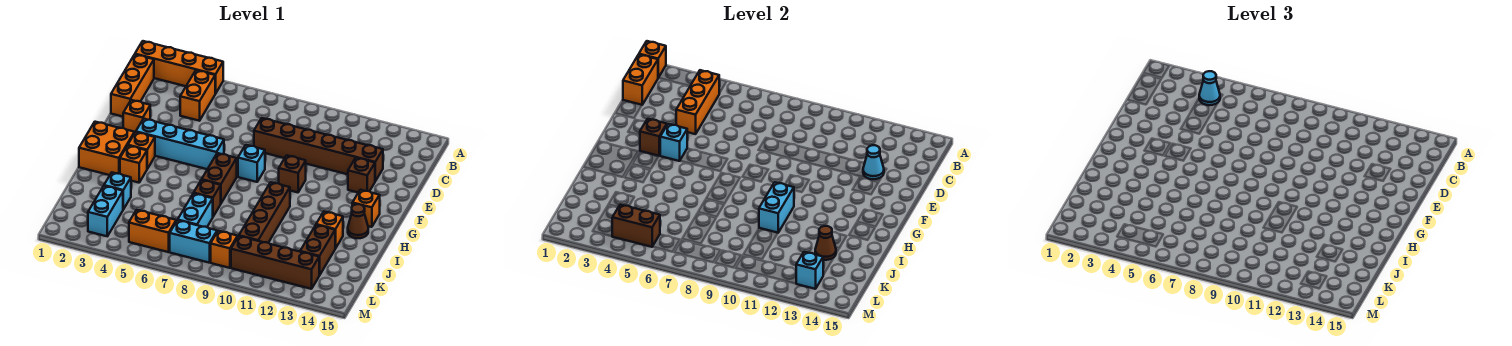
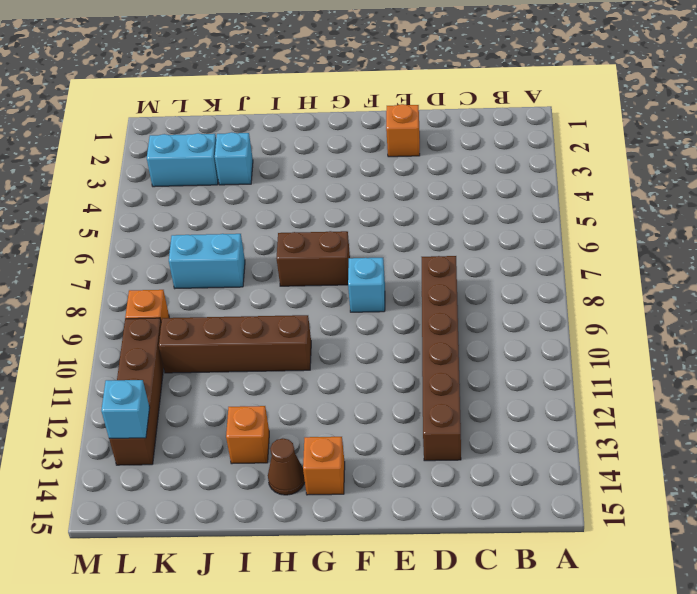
none -> orange 1x4 brick [135,41,223,94]
none -> orange 1x3 brick [111,55,154,117]
none -> orange 1x2 brick [180,70,215,121]
none -> brown 1x1 brick [348,158,375,192]

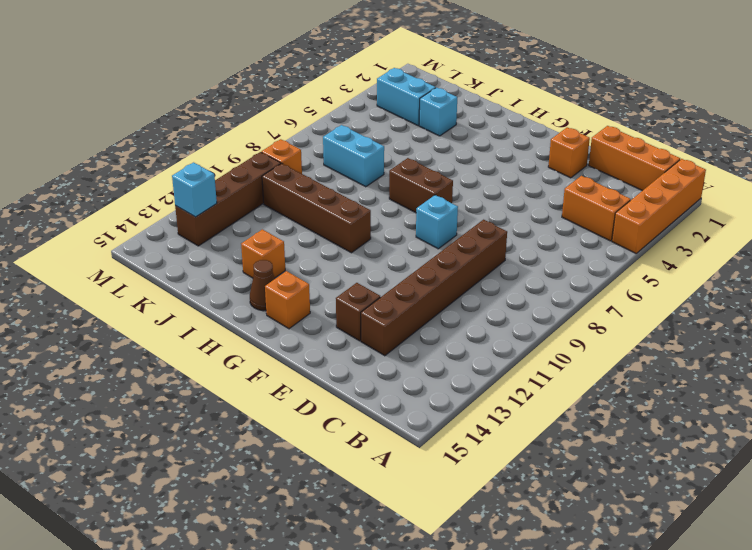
none -> cyan 1x4 brick [136,119,224,169]
none -> brown 1x1 brick [279,155,306,192]
none -> orange 2x2 brick [79,122,135,175]
none -> orange 1x1 brick [128,132,155,169]

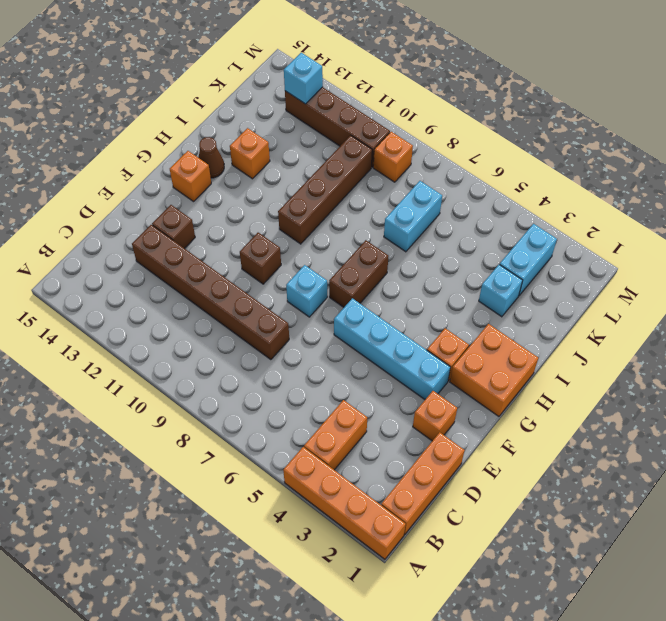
none -> orange 1x1 brick [120,146,147,183]
none -> brown 1x1 brick [194,180,221,216]
none -> brown 1x2 brick [300,225,335,275]
none -> orange 1x2 brick [129,210,176,252]

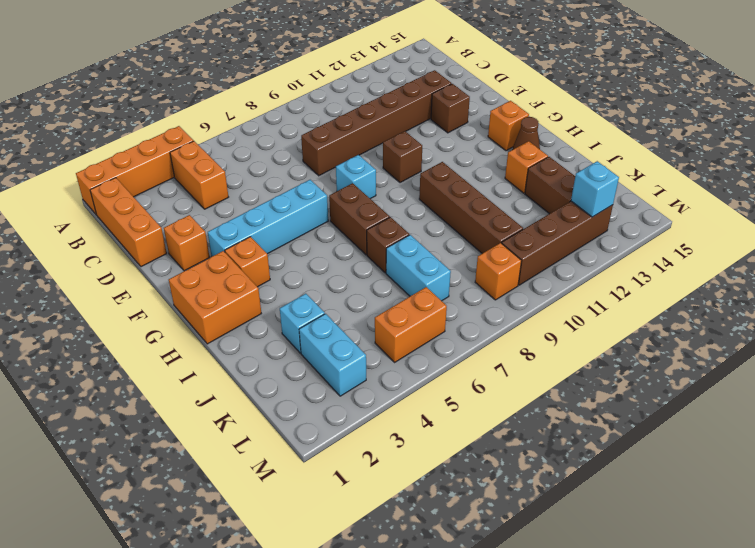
none -> orange 1x1 brick [120,146,147,183]
none -> cyan 1x2 brick [170,220,217,263]
none -> orange 1x1 brick [639,41,666,78]
none -> orange 1x2 brick [623,55,658,105]

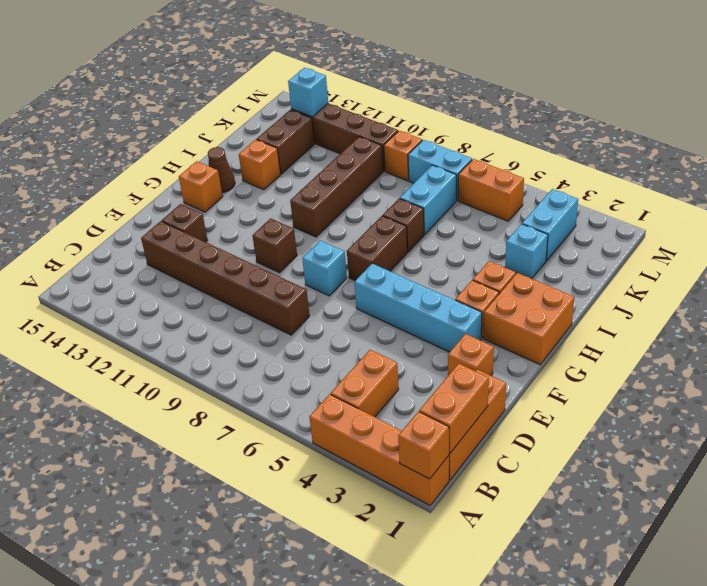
none -> orange 1x3 brick [676,70,719,134]
none -> cyan 1x1 cone [863,145,884,179]
none -> brown 1x1 brick [640,119,667,156]
none -> cyan 1x1 brick [660,124,687,161]

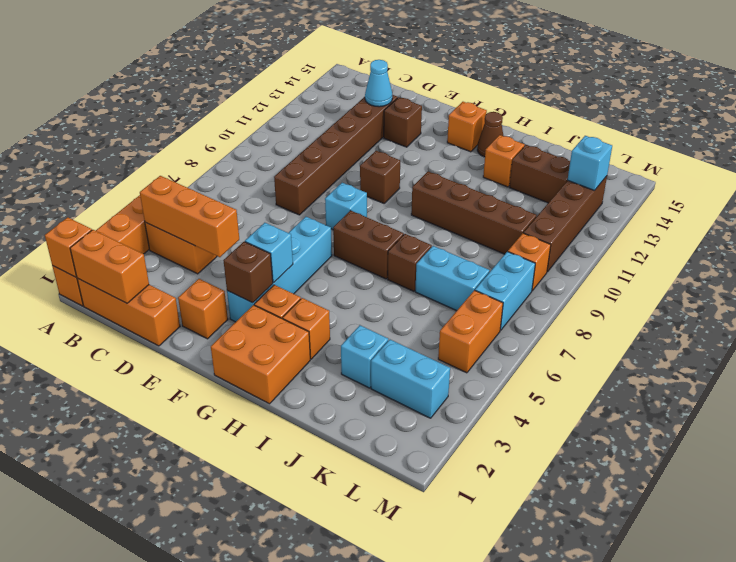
none -> cyan 1x2 brick [759,182,794,233]
none -> brown 1x1 cone [815,226,836,260]
none -> brown 1x2 brick [612,205,660,247]
none -> cyan 1x1 cone [1199,71,1220,105]

